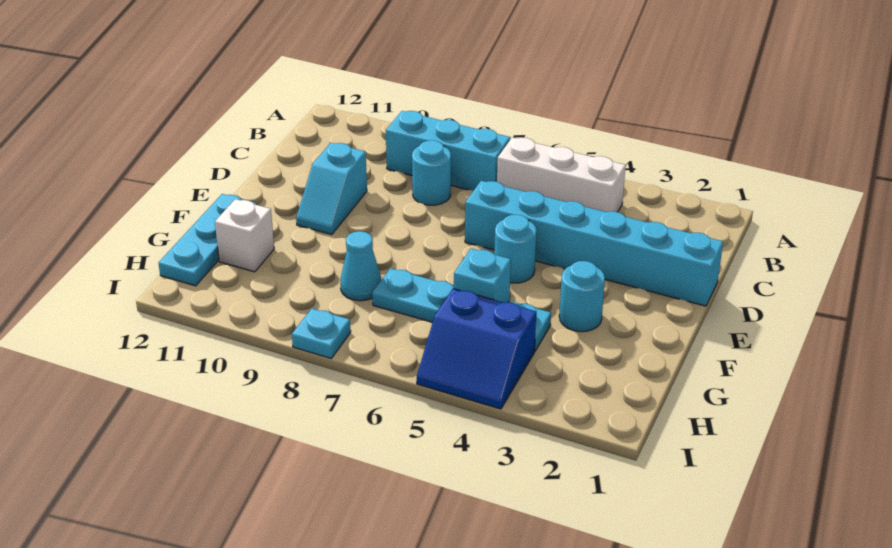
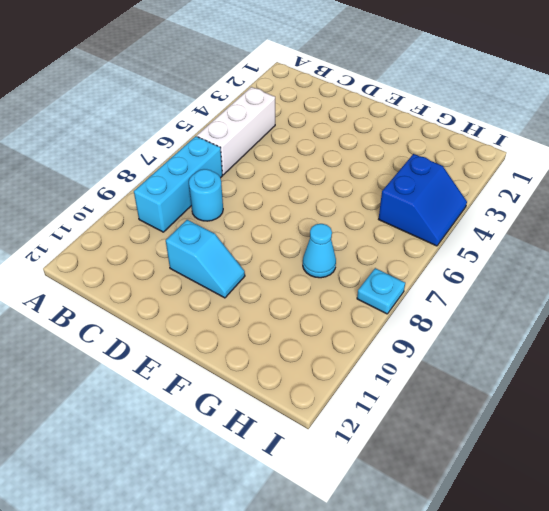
none -> cyan 1x6 brick [465,181,723,306]
none -> cyan 1x1 round brick [494,215,536,283]
none -> cyan 1x1 round brick [559,261,605,332]

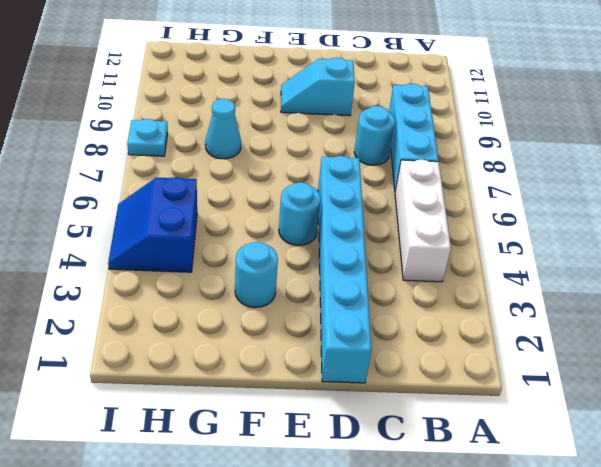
none -> cyan 1x3 plate [159,194,257,286]
none -> cyan 1x4 plate [372,268,551,351]
none -> white 1x1 brick [215,199,274,272]

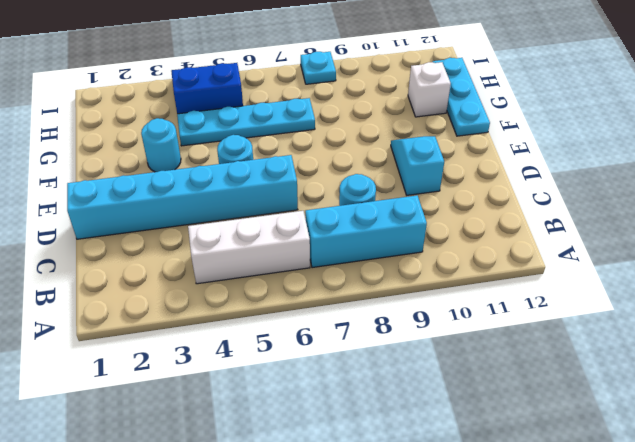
none -> cyan 1x1 cone [340,231,381,301]
none -> cyan 1x1 brick [454,249,511,303]

